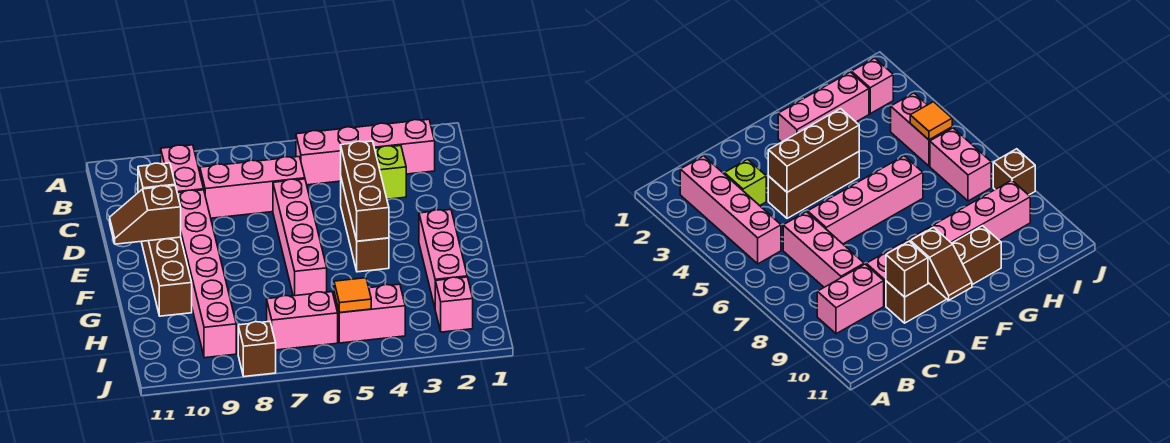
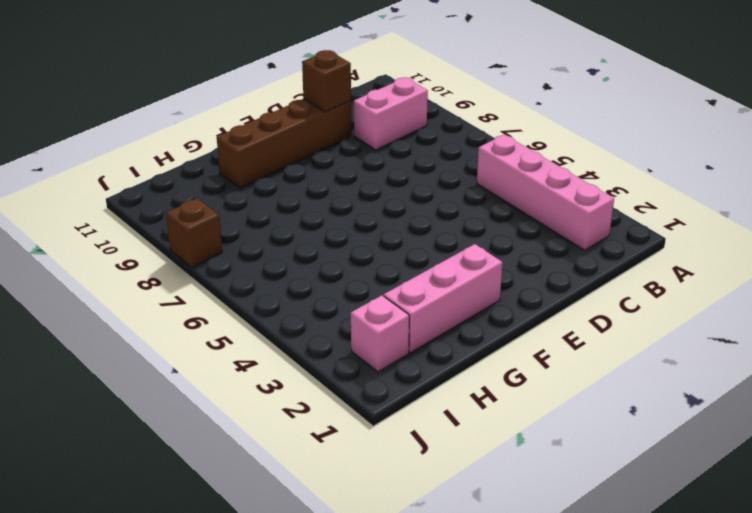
none -> lime 1x1 brick [375,146,406,199]
none -> pink 1x3 brick [200,157,305,218]
none -> brown 1x3 brick [341,179,389,272]

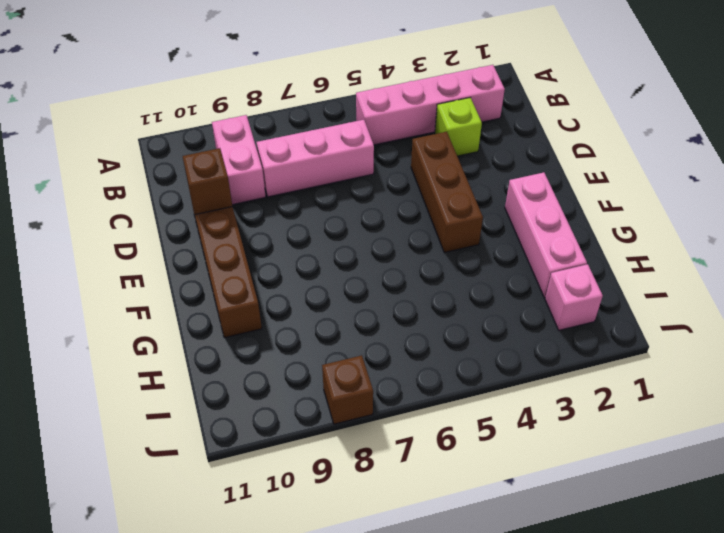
none -> pink 1x4 brick [273,179,327,296]
none -> pink 1x6 brick [177,190,236,358]
none -> pink 1x2 brick [334,284,405,343]

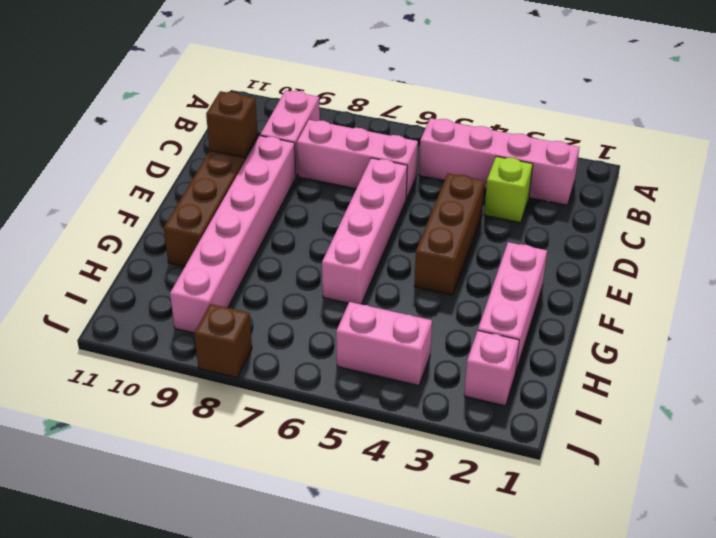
none -> pink 1x2 brick [267,292,338,350]
none -> brown 1x3 brick [341,141,389,241]
none -> brown 1x2 slope [110,186,181,244]

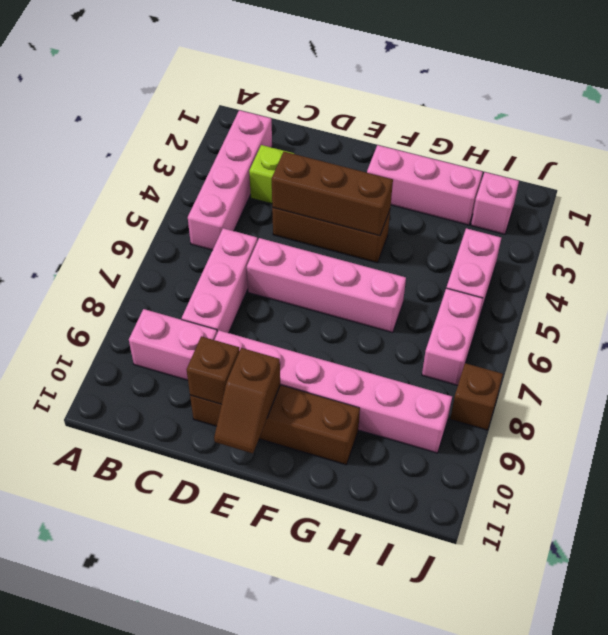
none -> orange 1x1 tile [334,278,371,313]

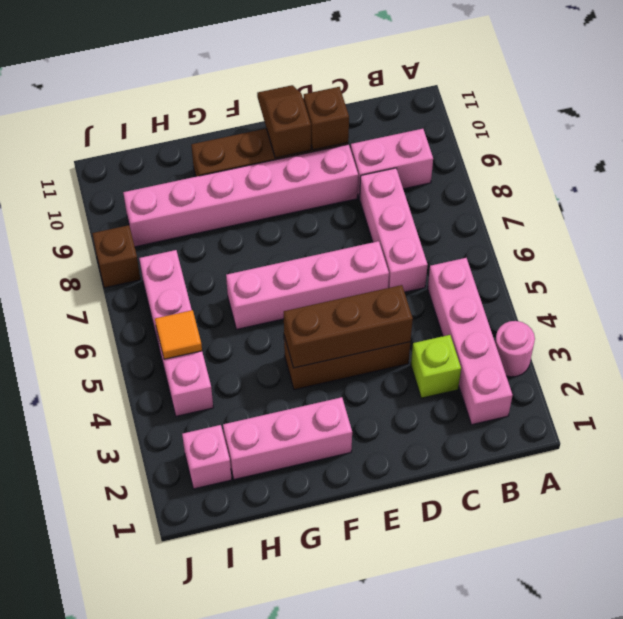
pink 1x1 round brick [495,321,535,377] -> none

